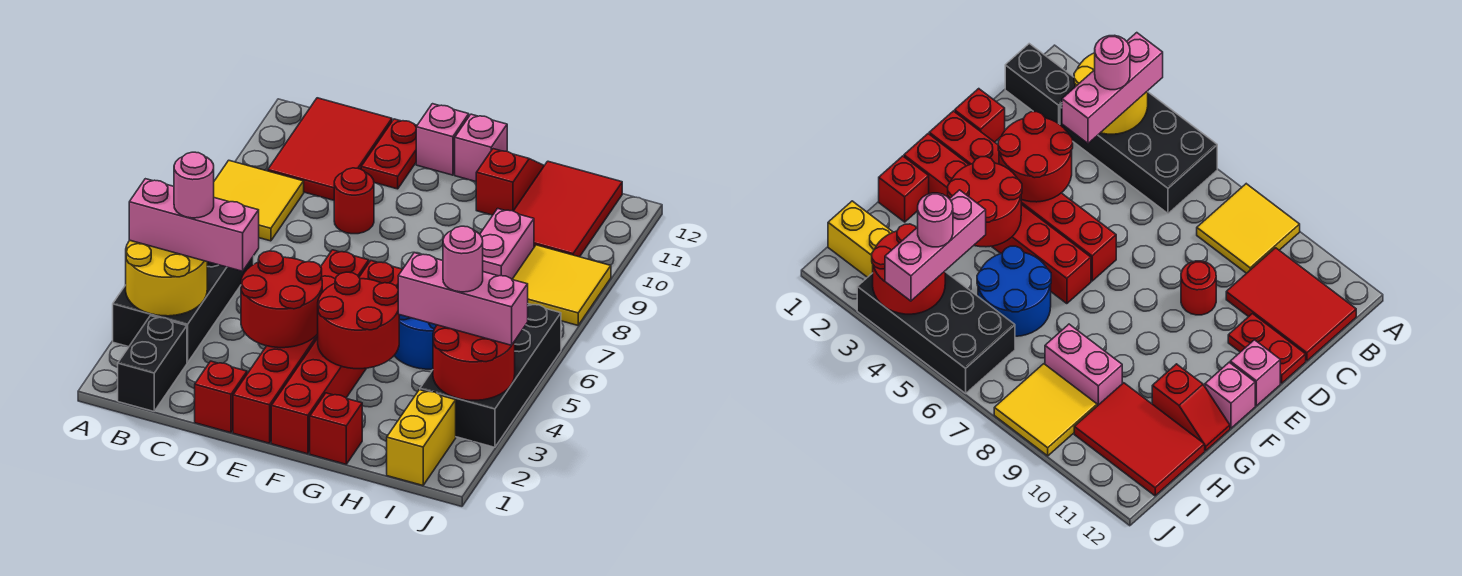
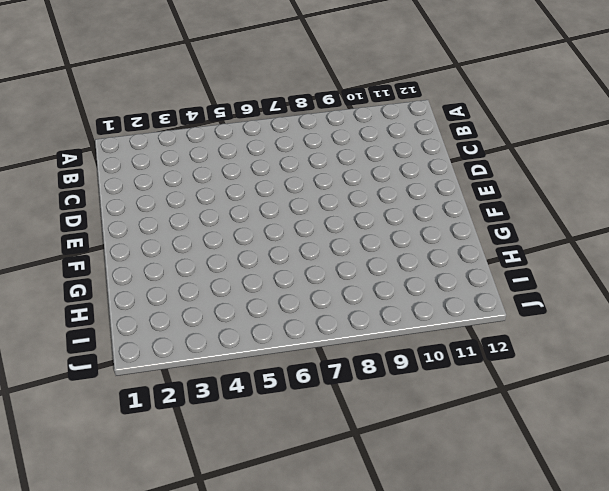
none -> black 2x4 brick [113,256,254,363]
none -> yellow 2x2 tile [214,160,304,241]
none -> black 1x2 brick [118,316,187,411]

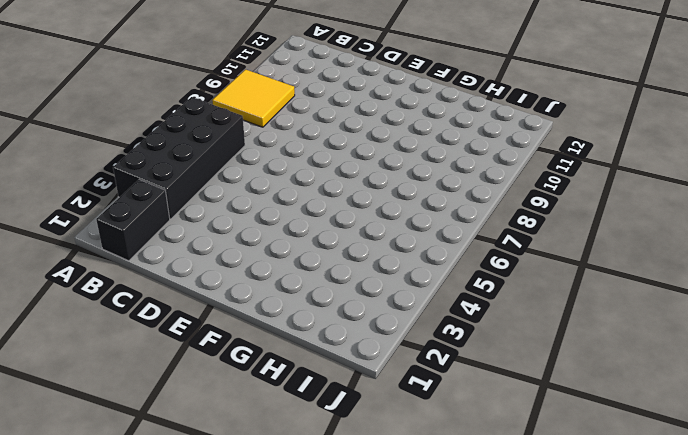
none -> red 2x3 tile [268,98,392,200]
none -> red 1x1 brick [195,361,247,433]
none -> red 1x1 round brick [334,168,374,234]

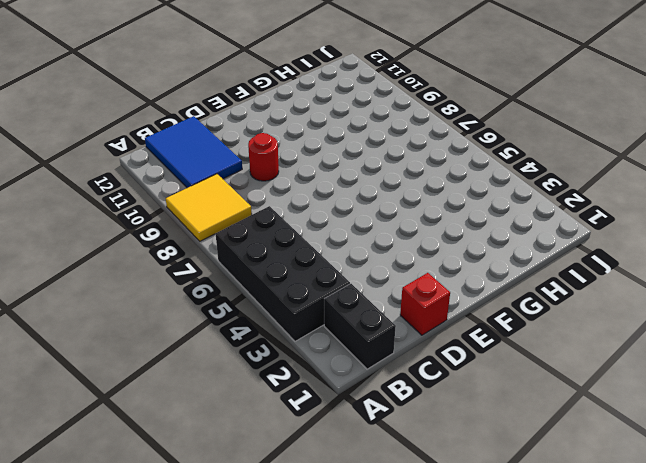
blue 2x3 tile [145,116,242,188] -> red 2x3 tile [268,98,392,200]
none -> red 1x2 plate [361,119,417,189]
none -> red 1x6 brick [233,250,369,443]
none -> pink 1x1 brick [416,104,469,175]

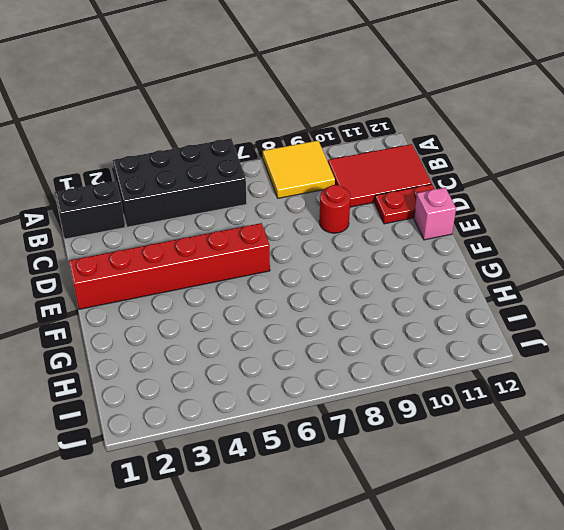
none -> red 1x1 brick [195,361,247,433]
none -> red 1x6 brick [271,261,403,454]
none -> pink 1x1 brick [455,114,507,182]

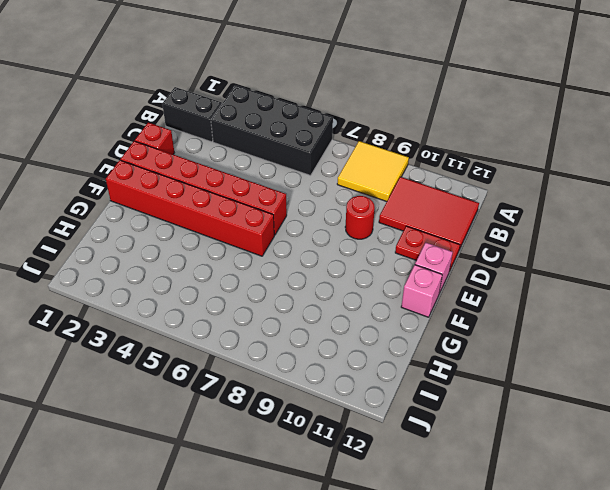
none -> red 1x1 brick [310,393,362,464]
none -> blue 2x2 round brick [394,315,437,369]
none -> red 1x2 slope [476,149,544,215]

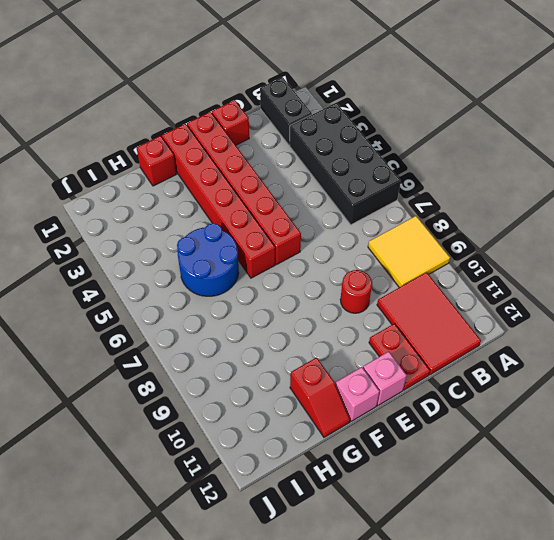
none -> pink 1x2 brick [480,209,534,279]
none -> red 2x3 tile [514,161,622,257]
none -> yellow 1x2 brick [387,390,456,485]

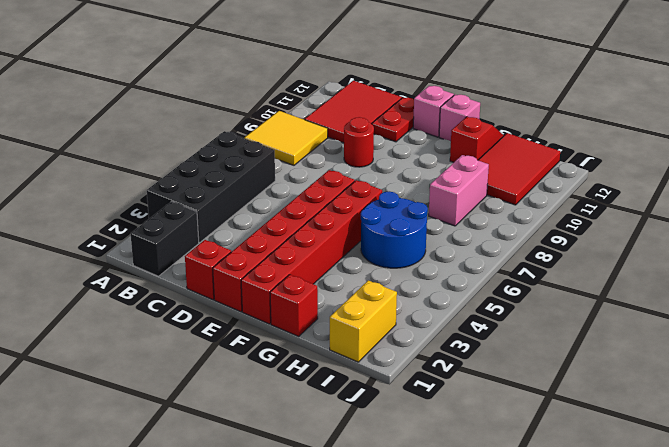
none -> black 2x4 brick [420,304,561,447]
none -> yellow 2x2 tile [512,245,611,325]
none -> yellow 2x2 round brick [126,241,207,316]

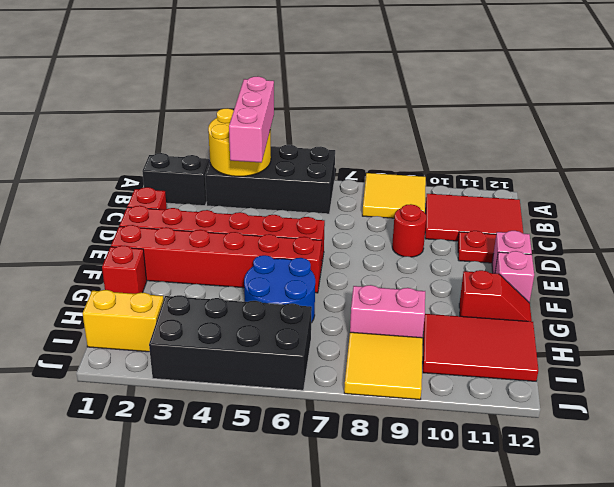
none -> red 2x2 round brick [241,251,322,348]
none -> red 2x2 round brick [318,272,399,369]
none -> red 2x2 round brick [433,325,515,400]

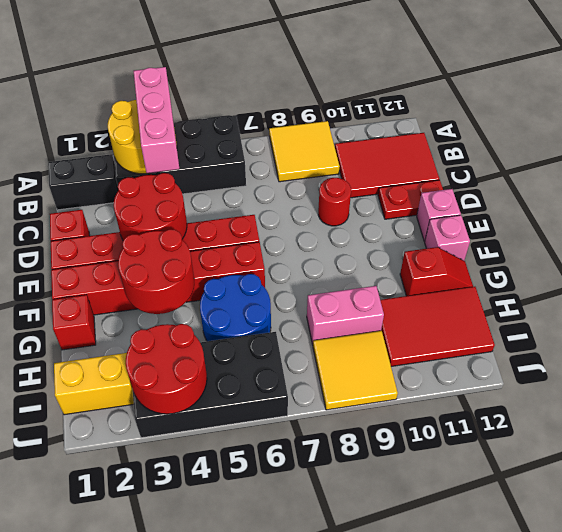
none -> pink 1x3 brick [398,253,528,345]
none -> pink 1x1 round brick [174,152,214,218]
none -> pink 1x1 round brick [443,226,483,292]

